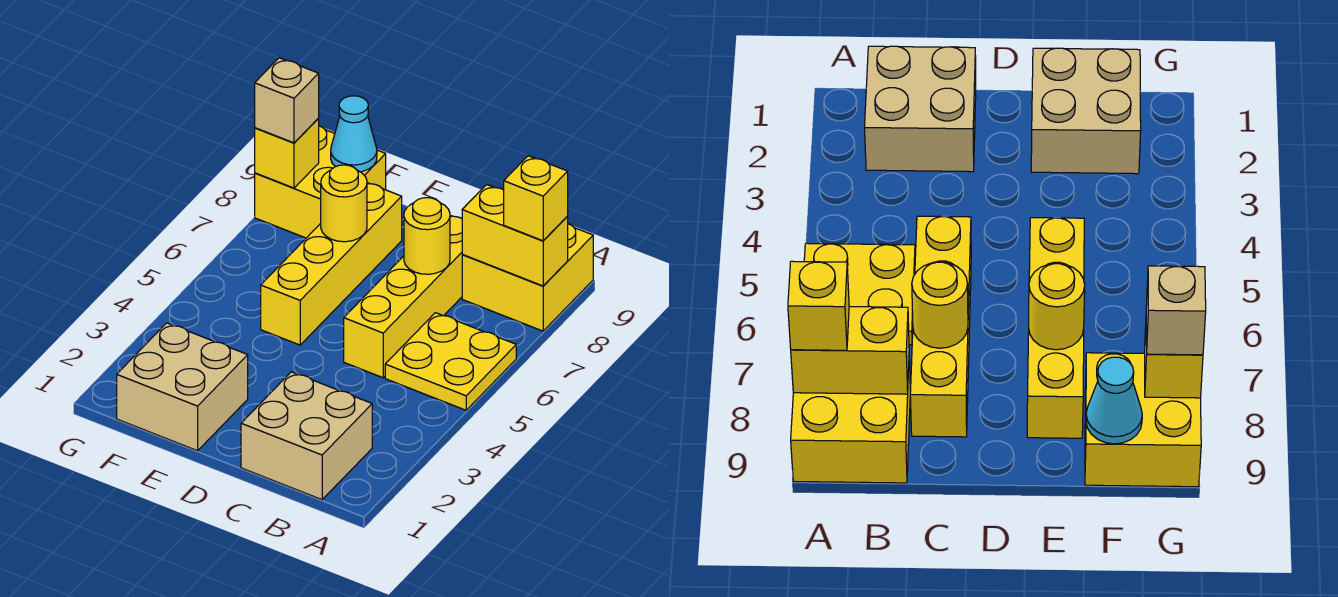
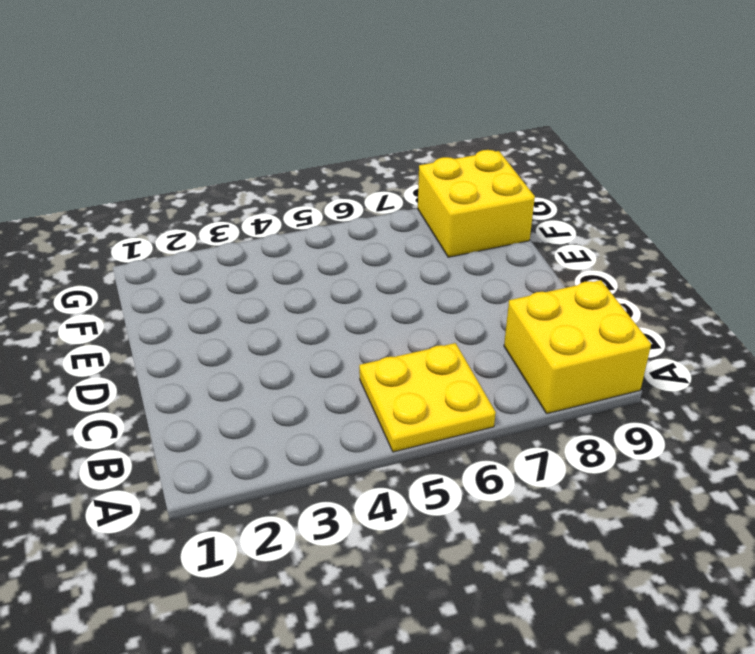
none -> tan 2x2 brick [241,372,372,500]
none -> yellow 1x4 brick [344,215,462,378]
none -> tan 2x2 brick [117,323,248,451]

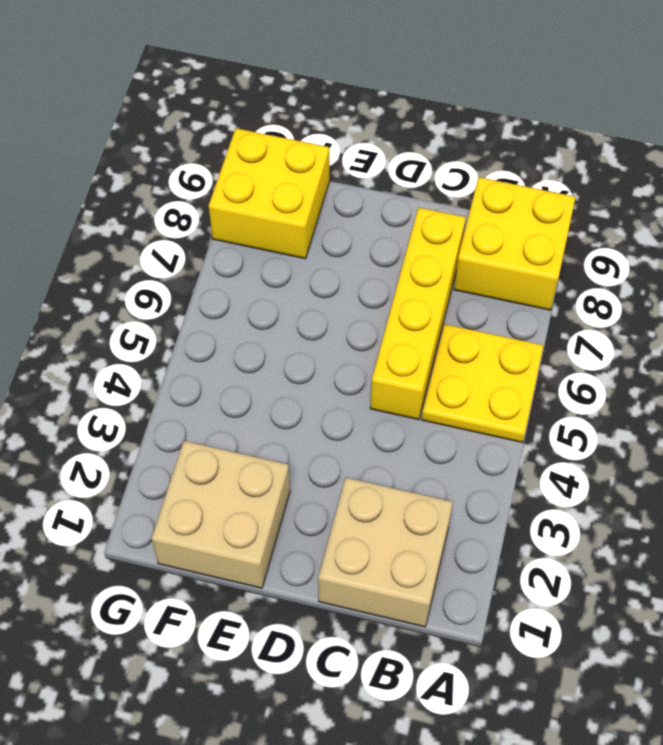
none -> yellow 1x4 brick [261,183,402,345]
none -> yellow 1x2 brick [462,185,568,286]
none -> yellow 1x1 round brick [404,198,450,274]

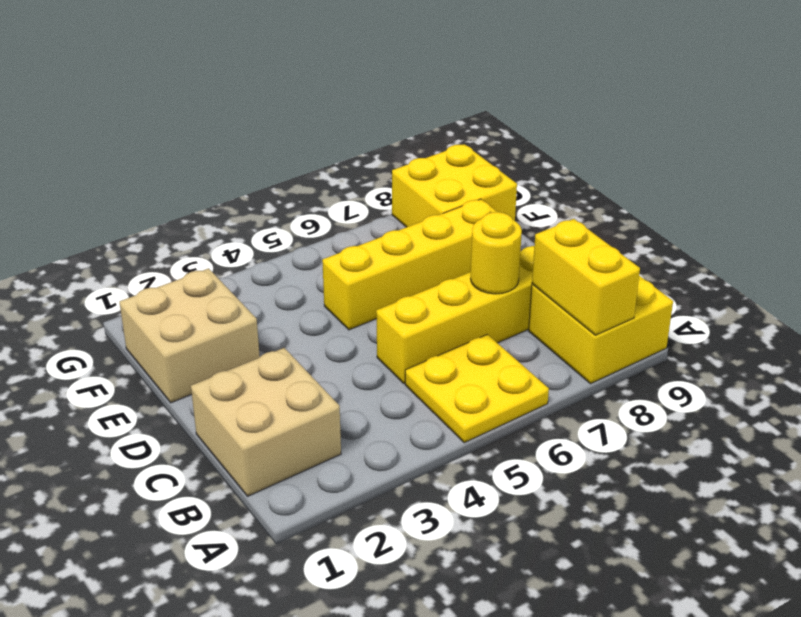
none -> yellow 1x1 round brick [321,165,367,242]
none -> cyan 1x1 cone [331,96,377,172]
none -> yellow 1x1 brick [255,119,319,188]

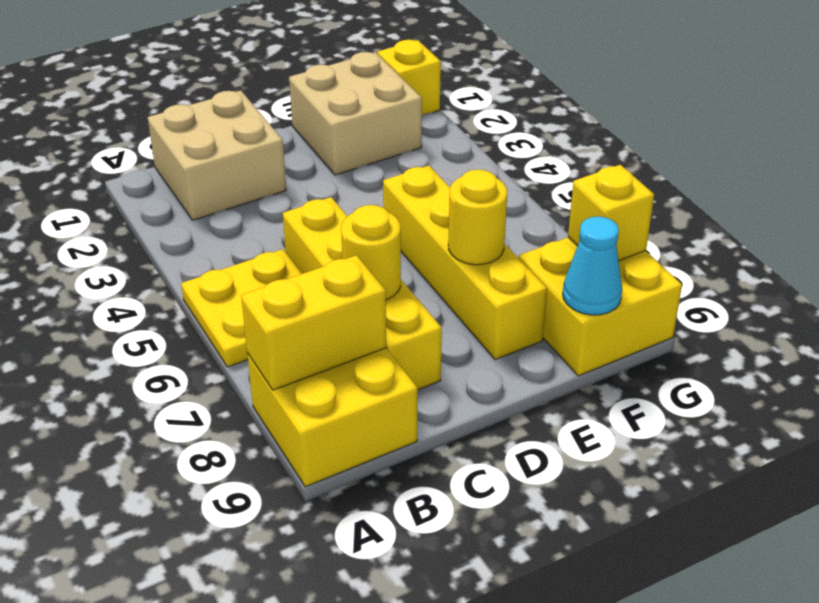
yellow 1x1 brick [377,40,441,115] -> yellow 1x1 brick moved to [504,156,568,241]
none -> tan 1x1 brick [255,58,319,143]

